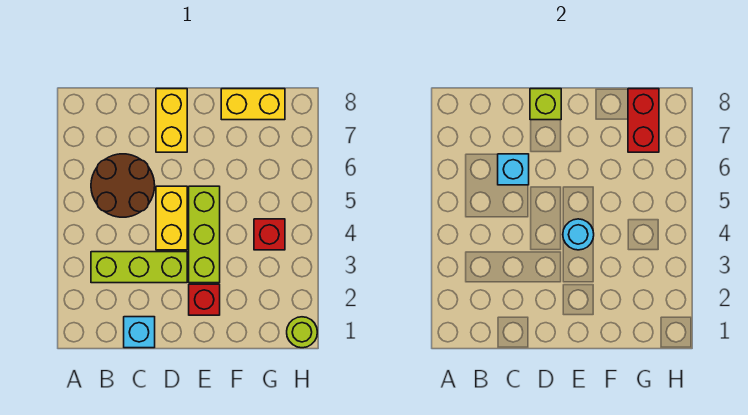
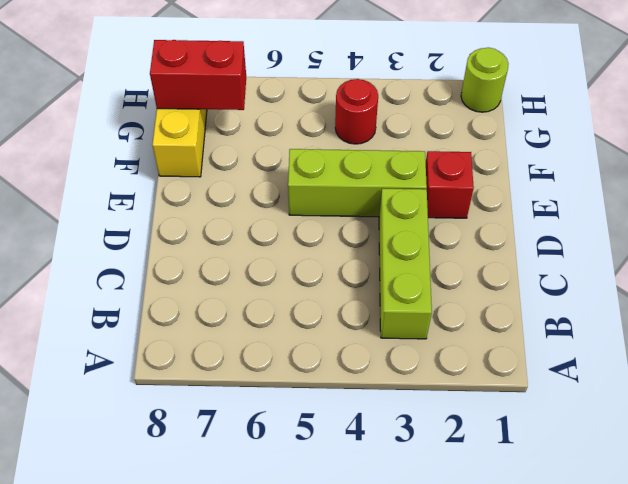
red 1x1 round brick [335,79,378,144] -> red 1x1 brick [254,219,285,250]
none -> brown 2x2 round brick [91,154,155,217]
none -> cyan 1x1 brick [124,317,155,348]
none -> yellow 1x2 brick [156,186,187,250]

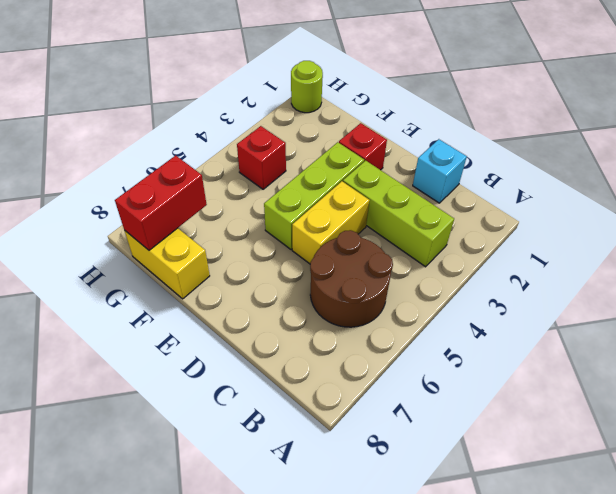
none -> yellow 1x2 brick [156,89,187,152]
none -> cyan 1x1 brick [498,154,529,185]
none -> lime 1x1 brick [530,89,561,120]

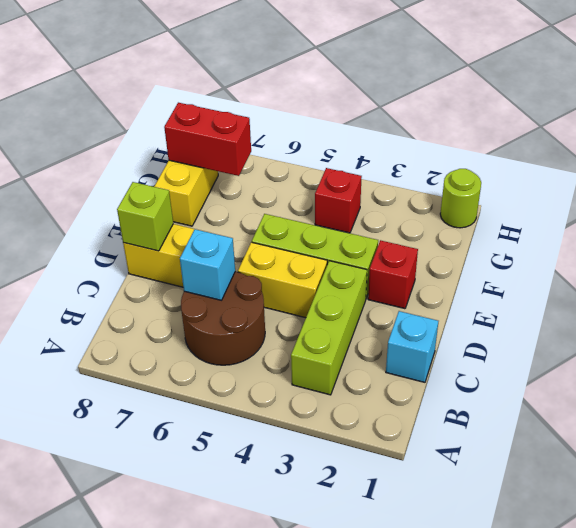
none -> cyan 1x1 round brick [563,219,594,250]

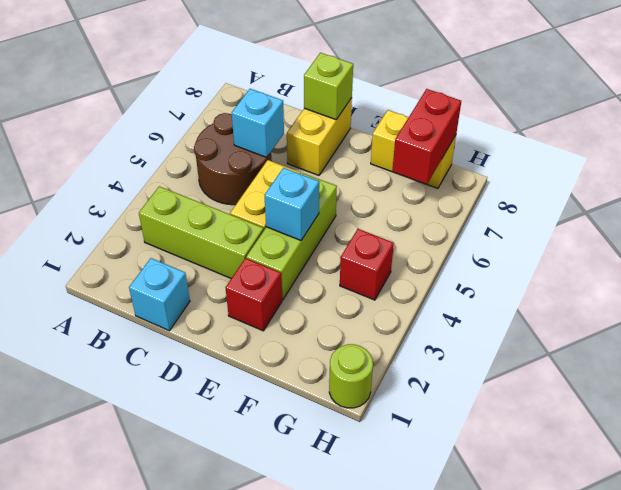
cyan 1x1 brick [264,168,319,240] -> cyan 1x1 round brick [563,219,594,250]

